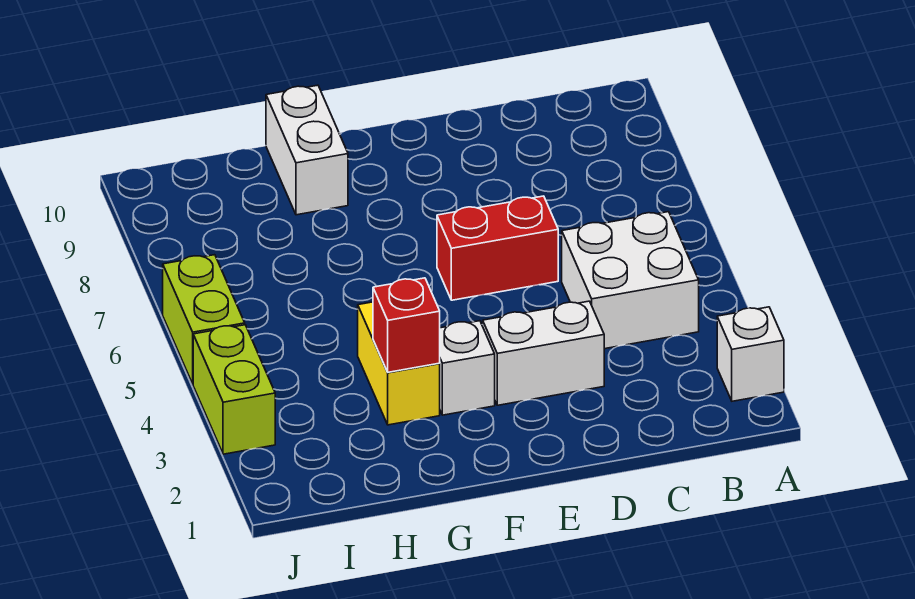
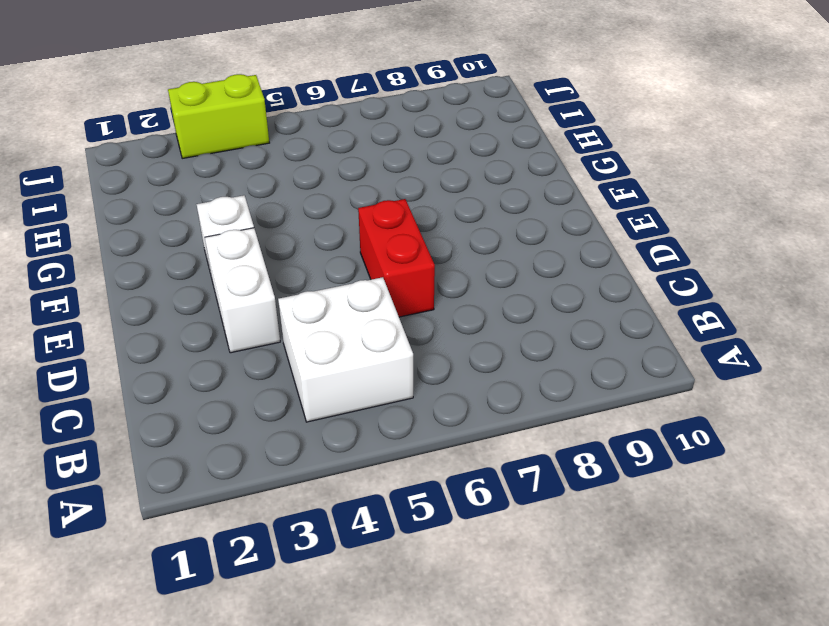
none -> white 1x1 brick [717,307,784,401]
none -> yellow 1x2 brick [358,302,440,425]

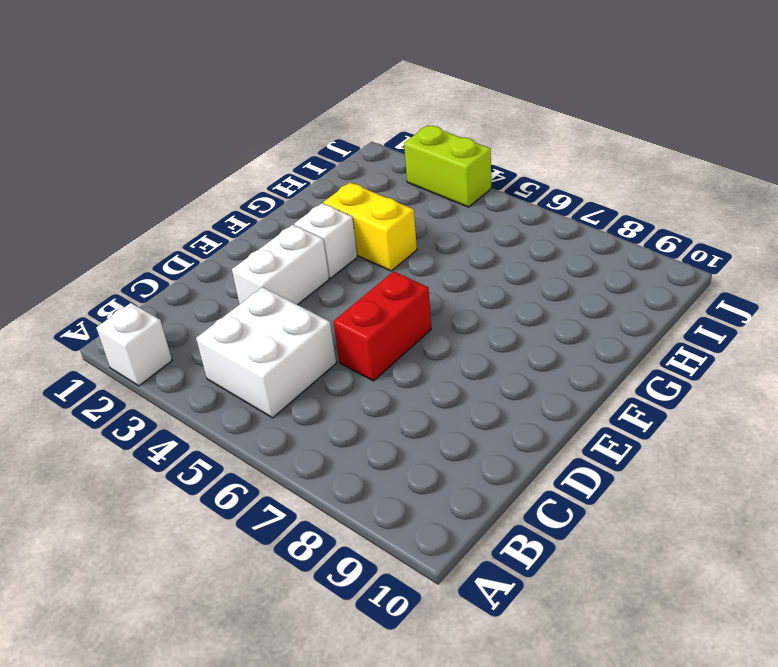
none -> white 1x2 brick [266,85,348,215]
none -> lime 1x2 brick [163,255,245,384]

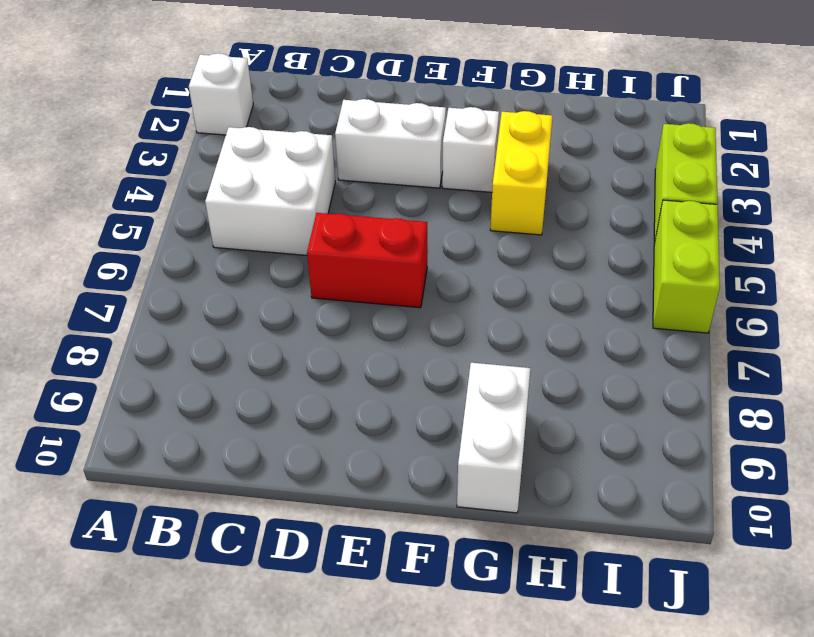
none -> red 1x1 brick [373,278,440,372]

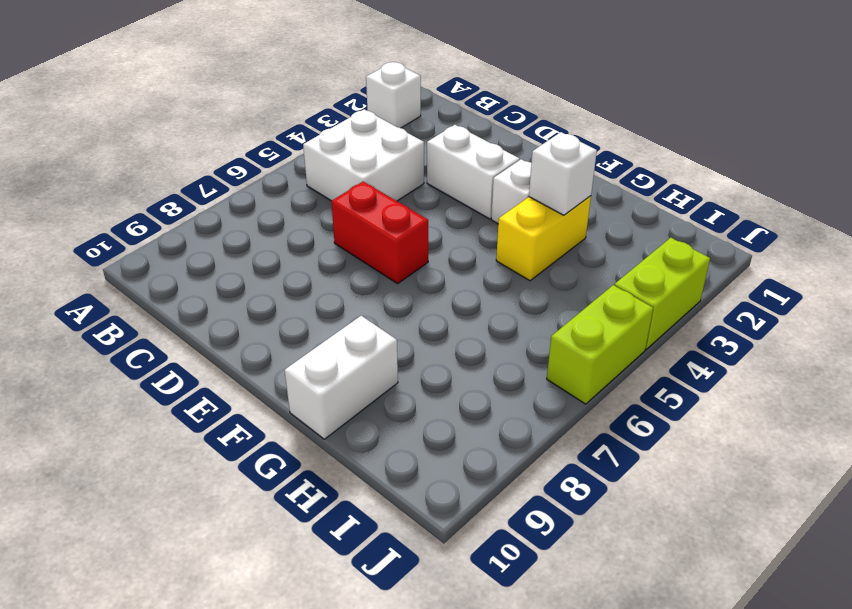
white 1x1 brick [529,132,597,215] -> red 1x1 brick [373,278,440,372]

